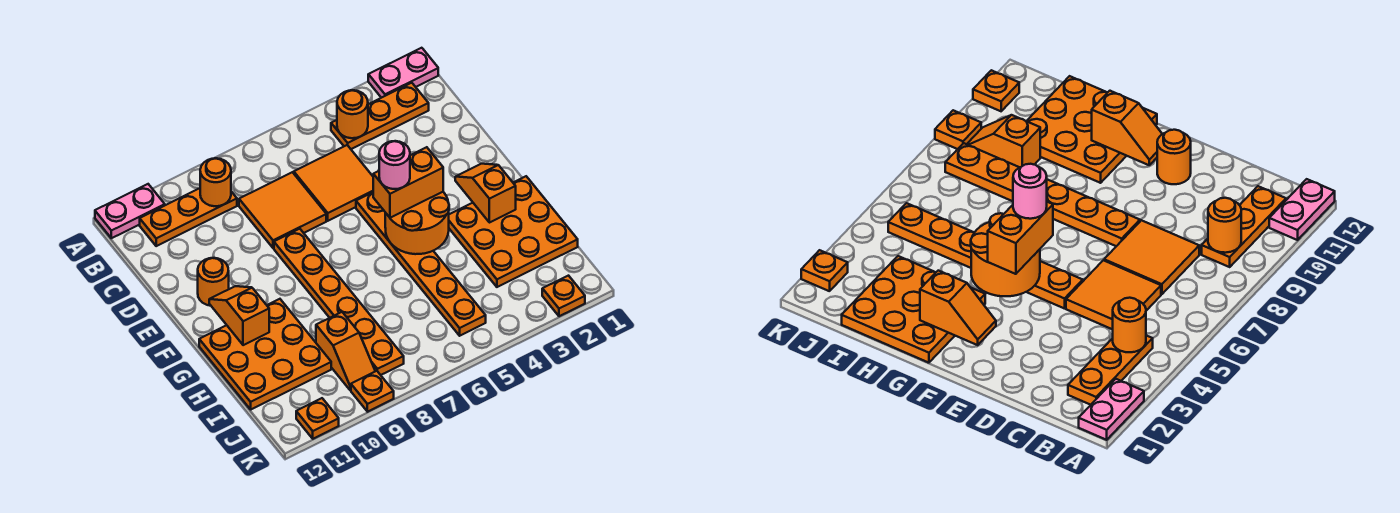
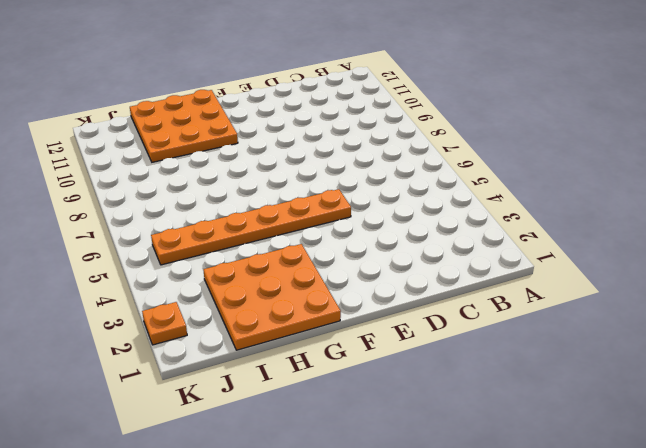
none -> pink 1x2 plate [368,48,438,98]
none -> pink 1x2 plate [95,184,165,238]
none -> orange 1x3 plate [331,83,429,149]

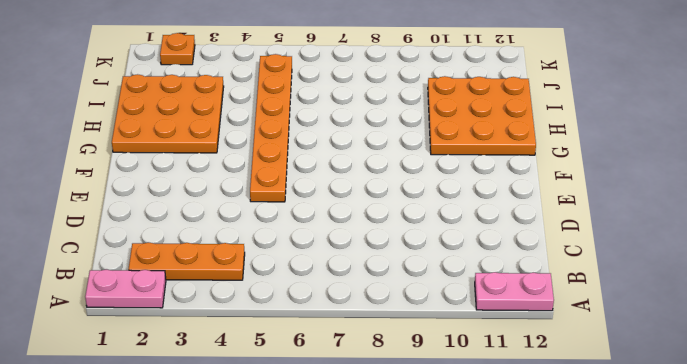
none -> orange 1x3 plate [140,188,237,246]
none -> orange 2x2 tile [294,145,373,221]
none -> orange 2x2 tile [239,172,326,248]

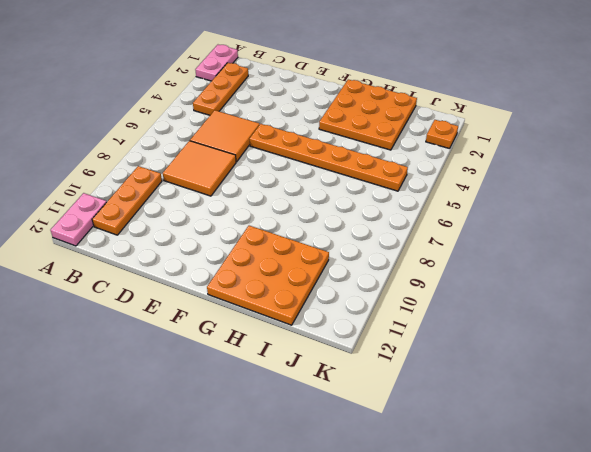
none -> orange 1x6 plate [274,229,404,375]
none -> orange 1x1 round brick [198,258,229,306]
none -> orange 1x2 slope [316,312,375,390]

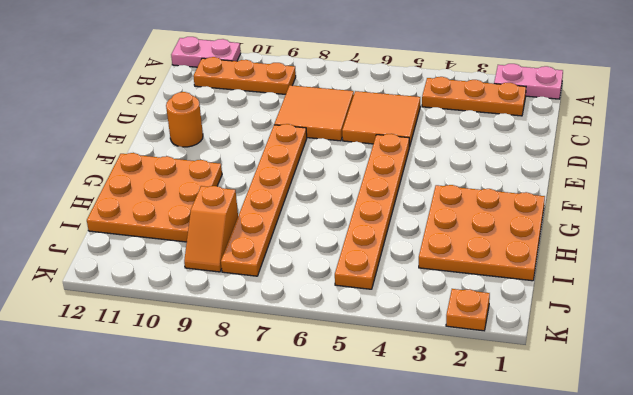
none -> orange 1x1 plate [351,371,394,412]
none -> orange 1x1 plate [296,398,339,439]
none -> orange 1x1 round brick [337,90,368,138]

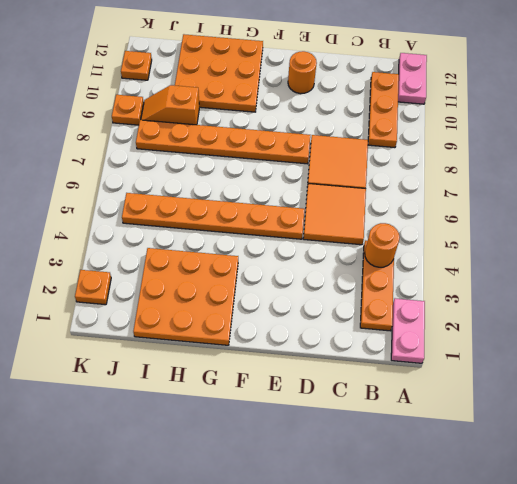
none -> orange 1x1 round brick [200,158,231,206]
none -> orange 1x2 slope [455,164,516,223]
none -> orange 2x2 round brick [385,192,449,254]

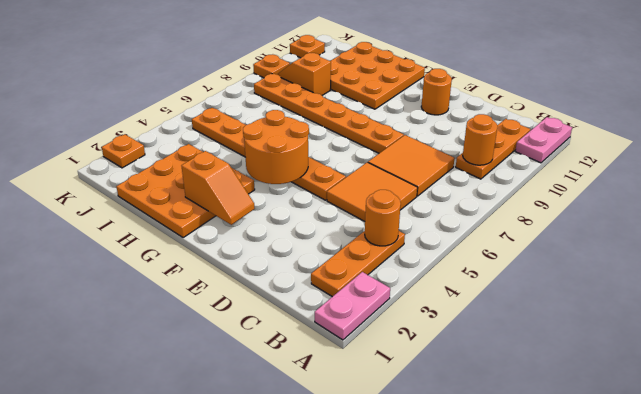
none -> orange 1x2 slope [209,286,269,345]
none -> orange 1x2 brick [373,147,443,218]
none -> pink 1x1 round brick [379,141,410,189]

